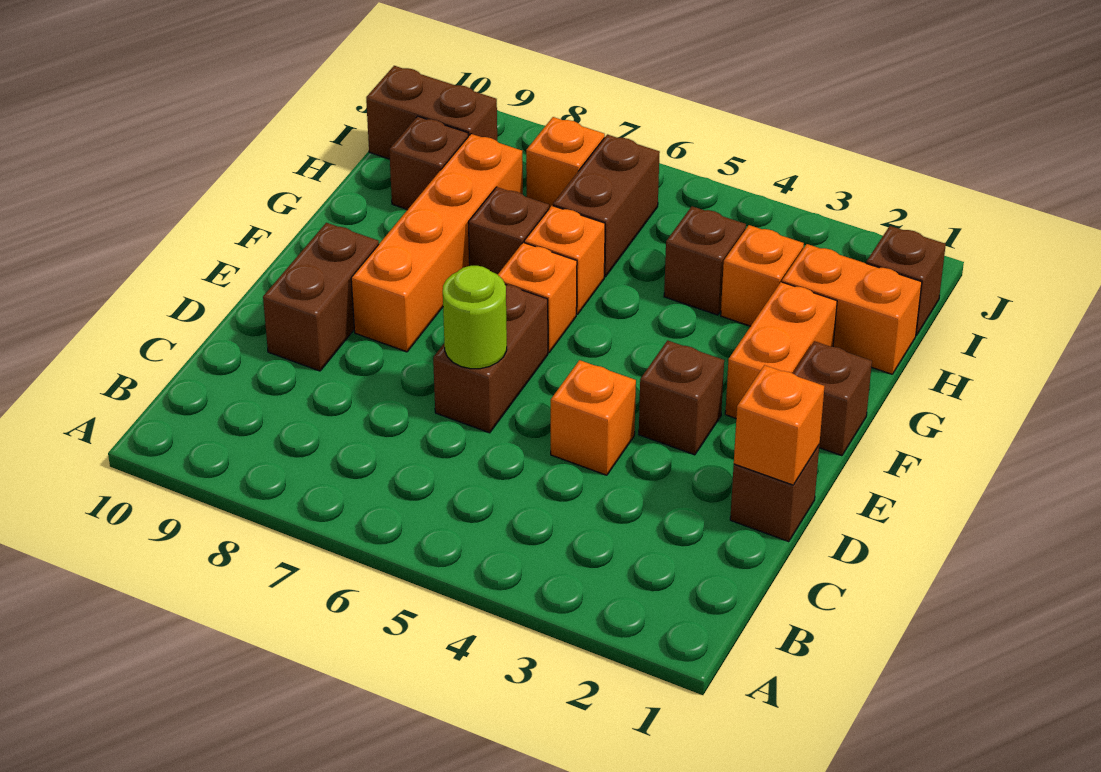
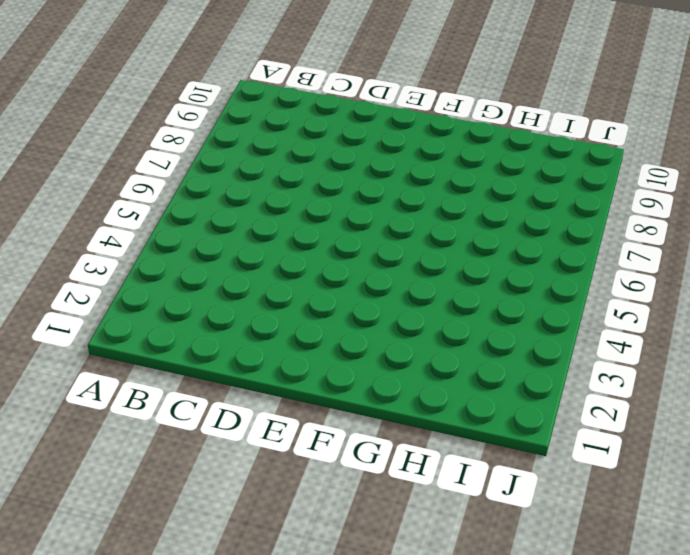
none -> brown 1x1 brick [730,446,819,542]
none -> orange 1x1 brick [551,360,636,475]
none -> brown 1x2 brick [433,284,548,433]

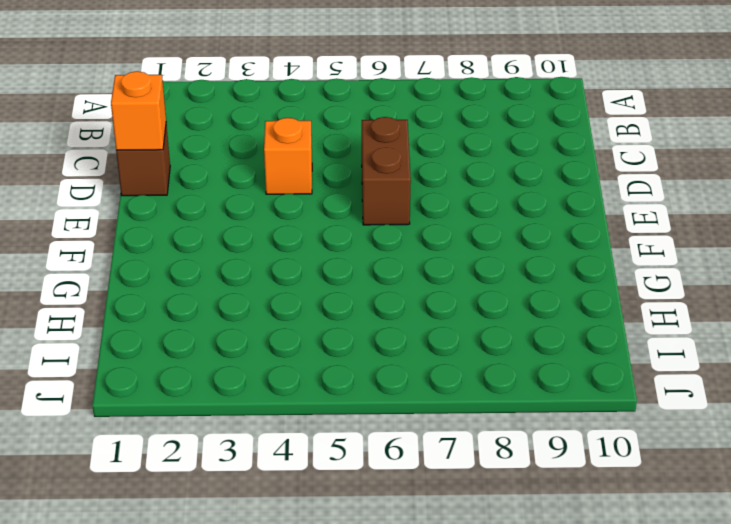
none -> brown 1x2 brick [263,223,379,371]
none -> brown 1x1 brick [639,340,724,455]
none -> orange 1x4 brick [351,134,523,352]

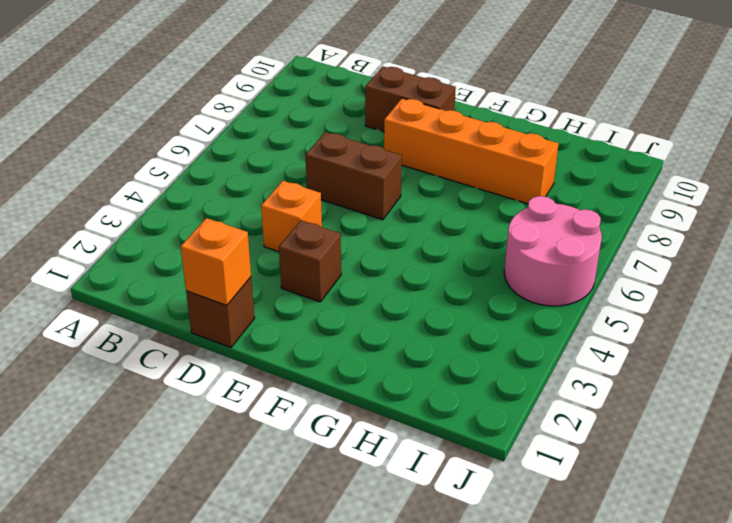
pink 2x2 round brick [504,196,602,306] -> brown 1x2 brick [553,134,660,277]
none -> brown 1x1 brick [793,341,872,456]
none -> orange 1x2 brick [725,282,837,418]
none -> orange 1x1 brick [498,242,577,353]

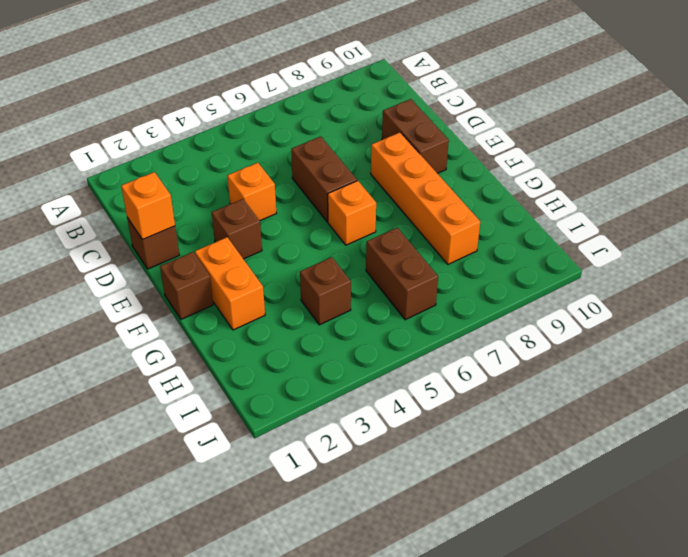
none -> orange 1x1 brick [524,206,605,314]
none -> brown 1x1 brick [468,187,549,275]
none -> orange 1x2 brick [782,244,922,374]

